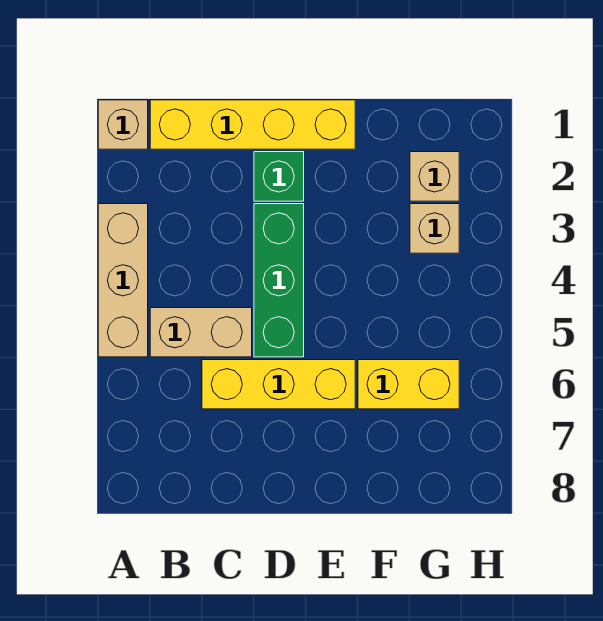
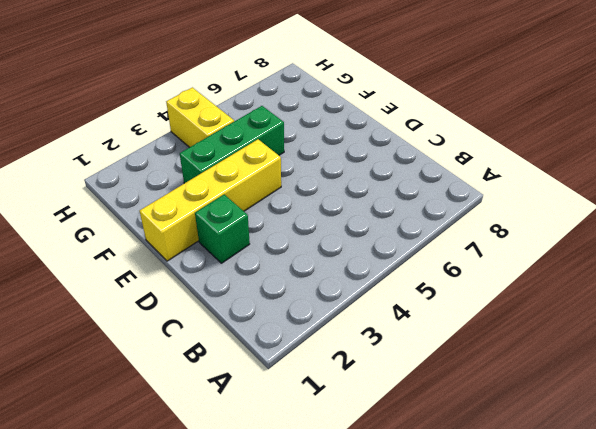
yellow 1x4 brick [139,139,281,261] -> yellow 1x4 brick turned to [150,100,355,149]
green 1x3 brick [180,106,284,183] -> green 1x3 brick moved to [254,204,304,357]
yellow 1x2 brick [166,87,234,147] -> yellow 1x2 brick moved to [358,360,459,409]
none -> tan 1x1 brick [98,100,148,149]
none -> tan 1x3 brick [98,204,148,357]

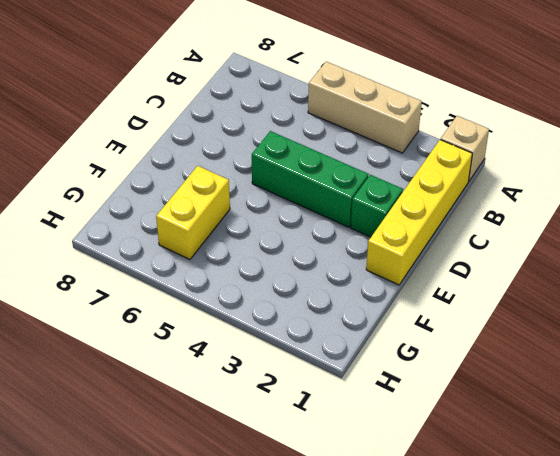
none -> tan 1x2 brick [150,308,252,357]
none -> yellow 1x3 brick [202,360,355,409]

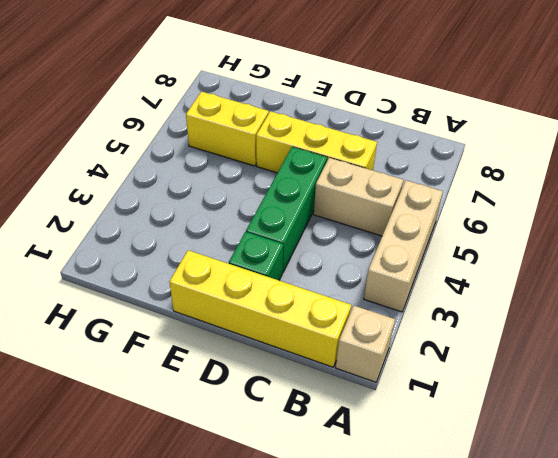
none -> tan 1x1 brick [410,152,459,201]
none -> tan 1x1 brick [410,204,459,253]

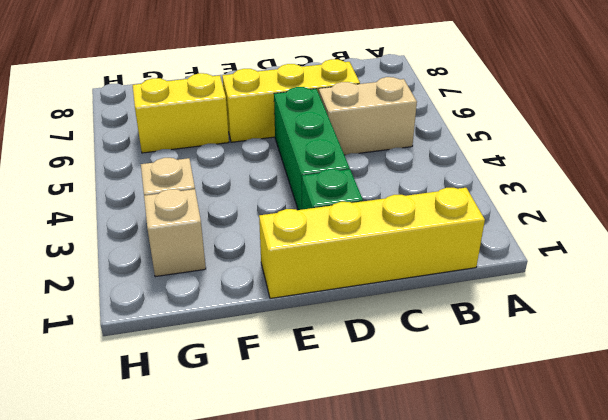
none -> tan 1x1 brick [98,100,148,149]
none -> tan 1x3 brick [98,204,148,357]

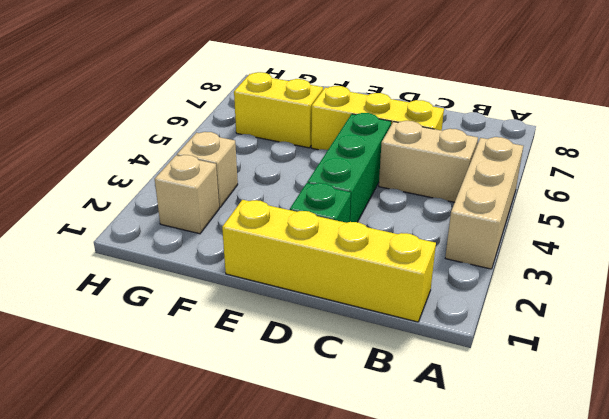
none -> tan 1x1 brick [98,100,148,149]

